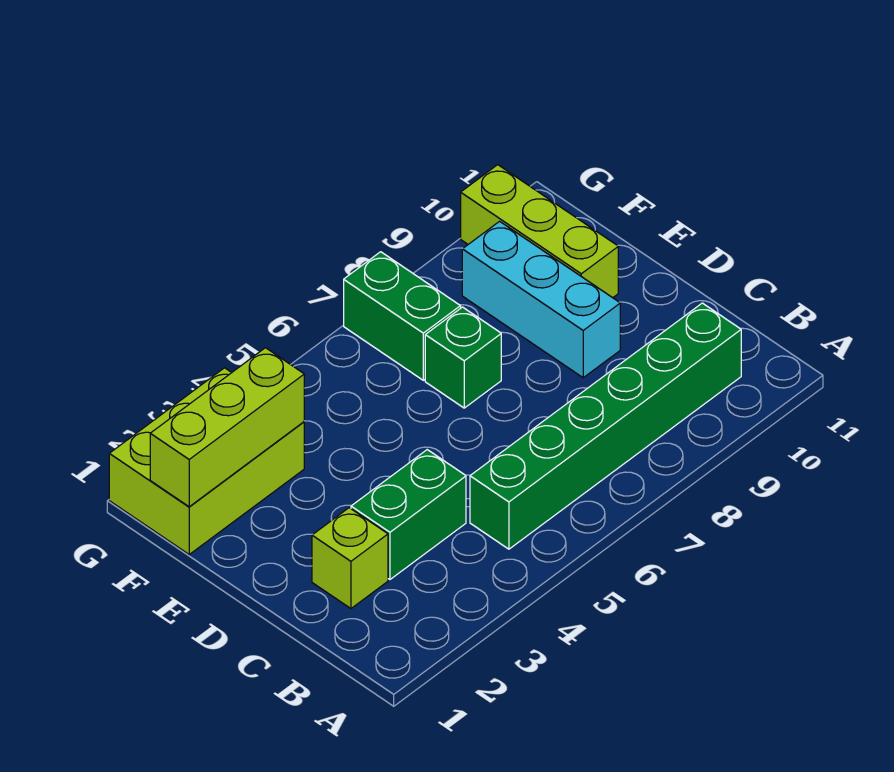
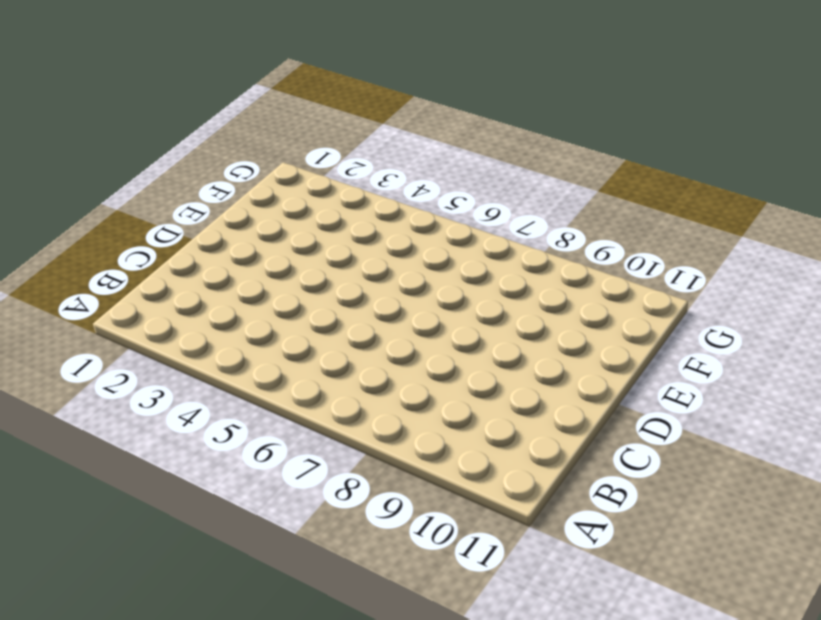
none -> green 1x6 brick [470,303,741,549]
none -> lime 1x1 brick [312,508,388,609]

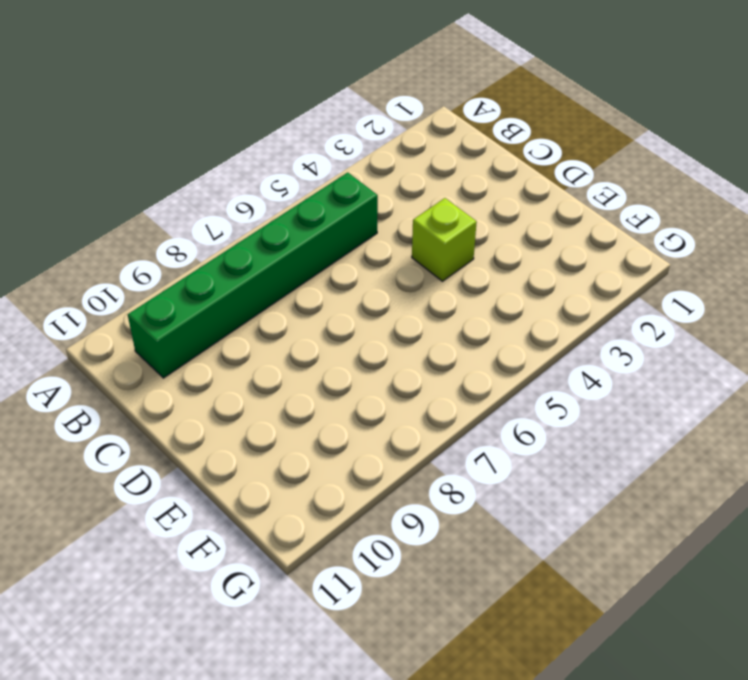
lime 1x1 brick [412,198,477,281] -> lime 1x1 brick moved to [312,508,388,609]
none -> green 1x2 brick [351,450,466,579]
none -> cyan 1x3 brick [462,221,620,378]

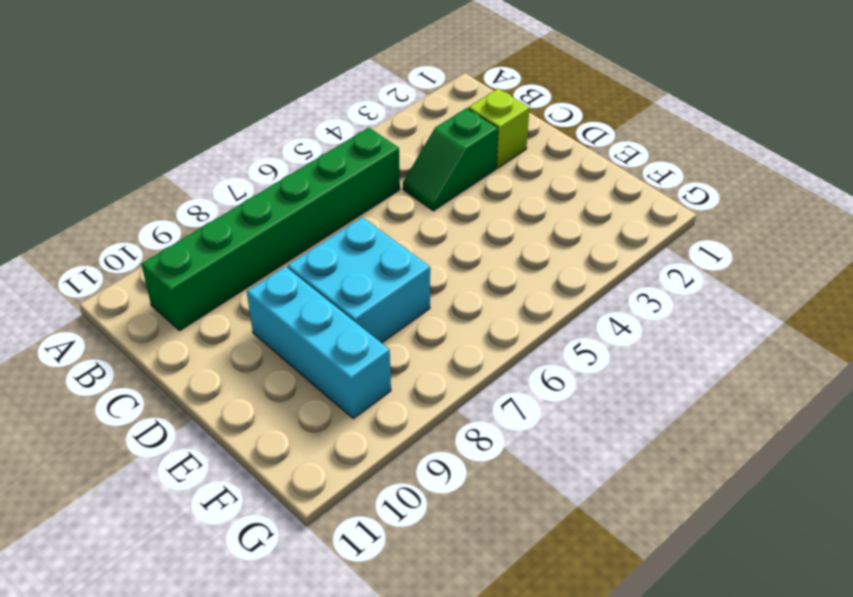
green 1x2 slope [403,108,498,211] -> green 1x2 brick [351,450,466,579]
cyan 2x2 brick [287,217,430,343] -> green 1x1 brick [425,307,501,408]
none -> lime 1x3 brick [461,165,618,298]
none -> lime 2x3 brick [109,368,304,554]

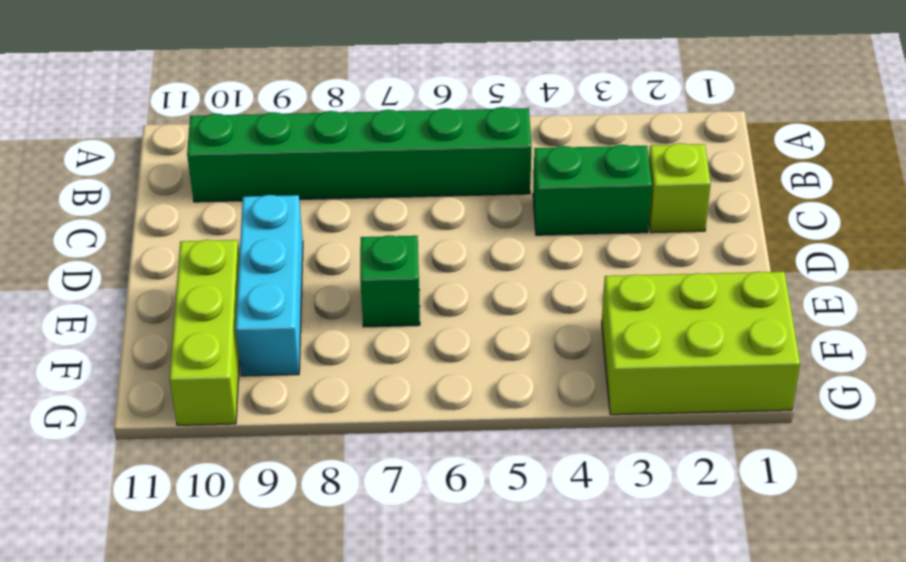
none -> green 1x2 brick [344,252,461,380]
none -> lime 1x3 brick [150,348,304,507]

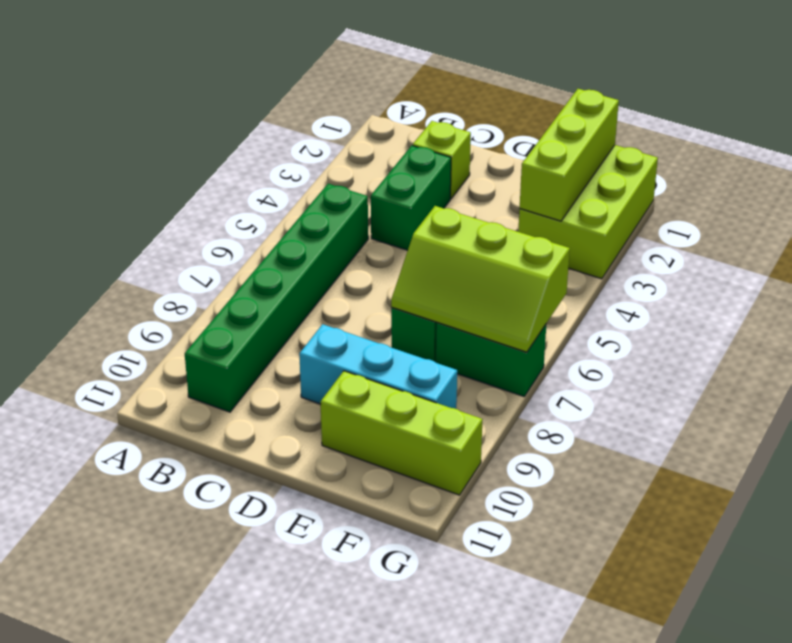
lime 2x3 slope [391,206,570,352] -> none

